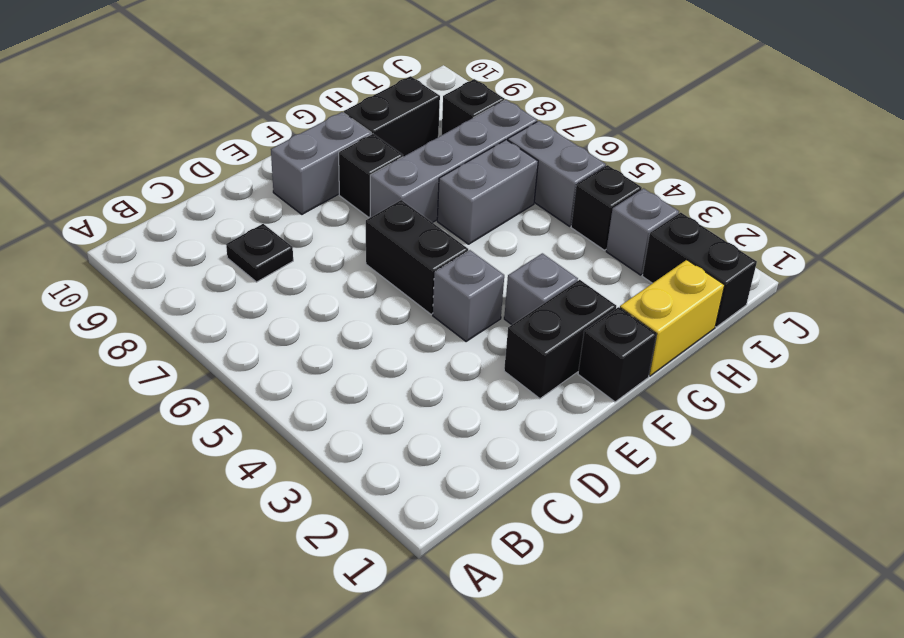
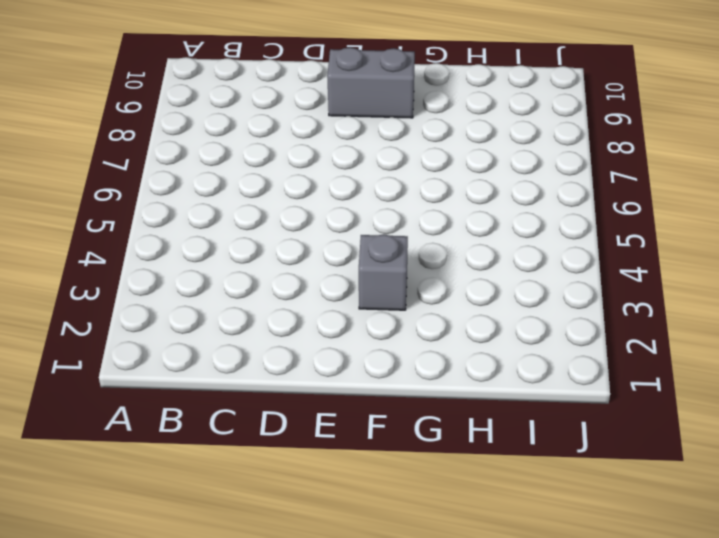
none -> black 1x1 plate [226,224,293,282]
none -> black 1x2 brick [504,280,616,399]
none -> grey 1x1 brick [433,250,504,342]

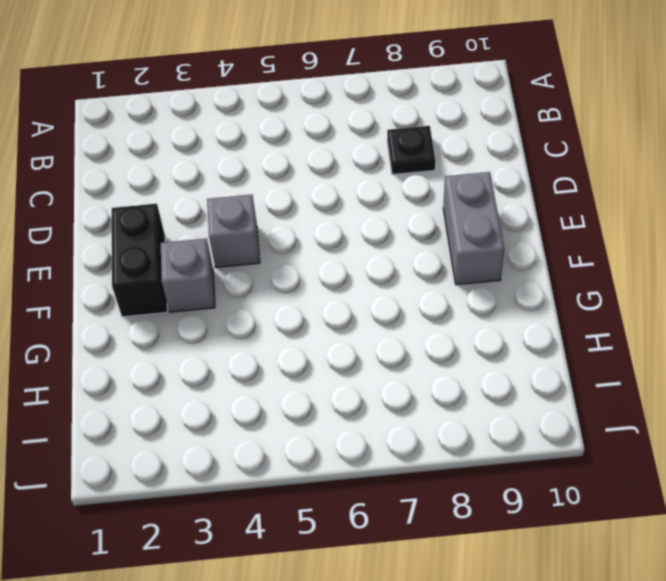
none -> black 1x2 brick [366,200,468,314]
none -> black 1x1 brick [578,307,657,402]
none -> grey 1x4 brick [370,100,537,223]

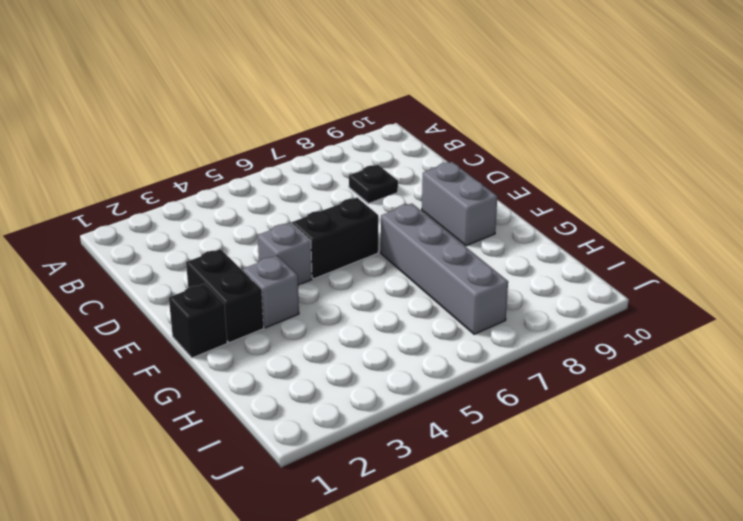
none -> black 1x1 brick [339,134,403,217]
none -> yellow 1x2 brick [620,260,725,376]
none -> grey 1x2 brick [437,140,538,244]

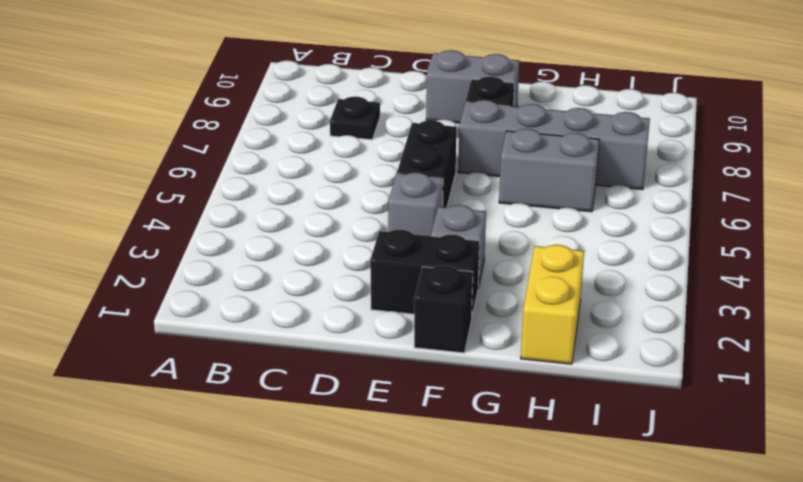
yellow 1x2 brick [521,245,584,364] -> yellow 1x2 brick turned to [620,260,725,376]
none -> black 1x2 brick [344,76,440,157]
none -> black 1x2 brick [642,213,757,327]
none -> grey 1x1 brick [606,188,679,275]

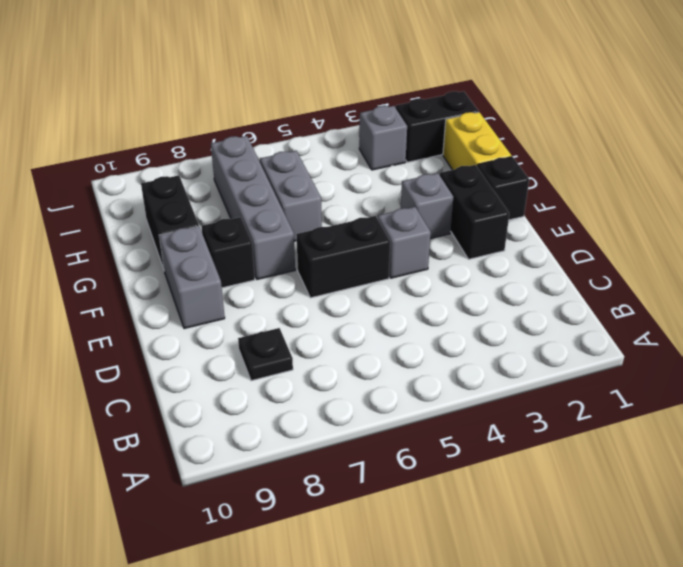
none -> black 1x1 brick [571,165,642,250]
none -> grey 1x2 brick [508,121,606,226]
none -> black 1x1 brick [442,79,504,135]

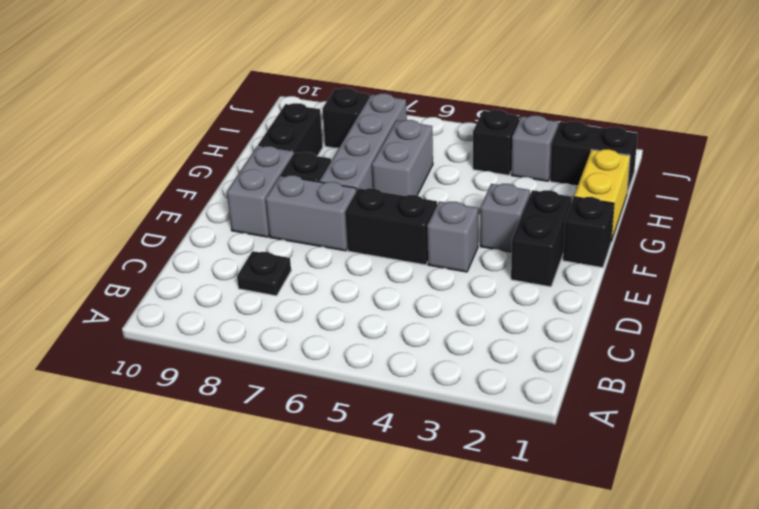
grey 1x2 brick [266,175,356,251] -> grey 1x2 brick moved to [508,121,606,226]

